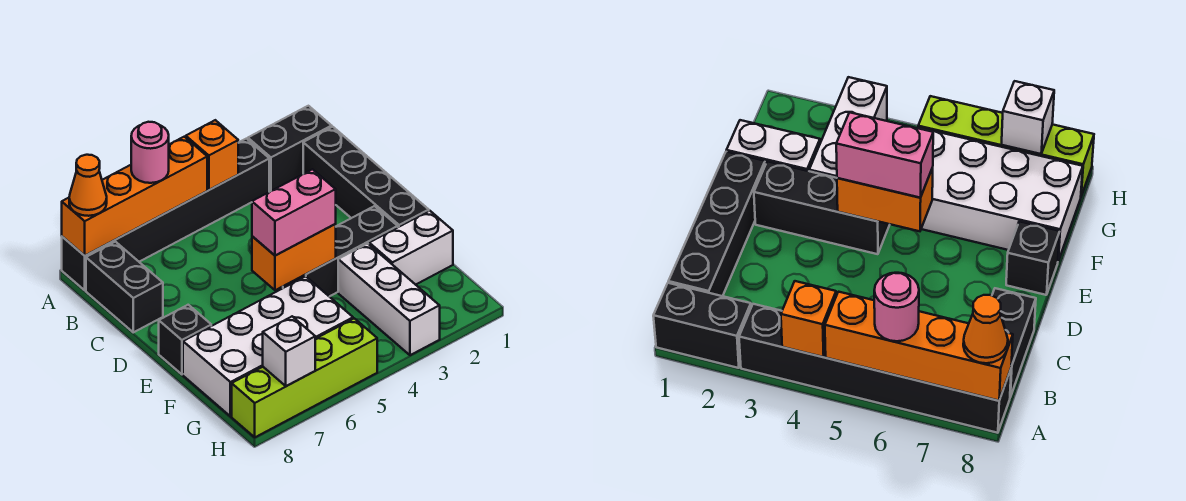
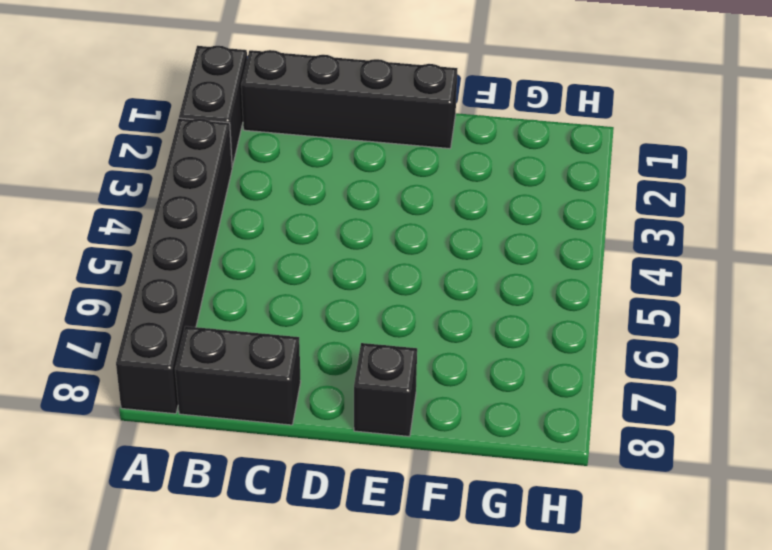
none -> black 1x3 brick [283,206,398,297]
none -> white 1x2 brick [369,211,453,285]
none -> white 1x3 brick [338,244,440,355]

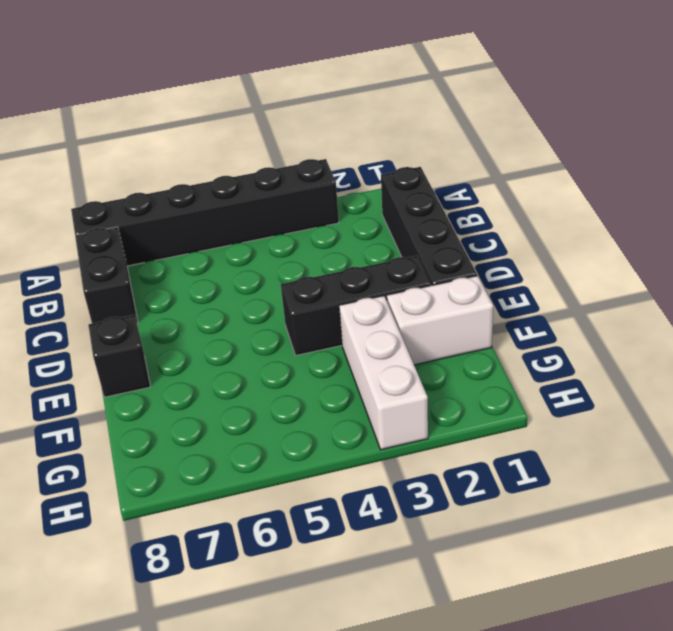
none -> black 1x2 brick [248,106,332,191]
none -> white 2x4 brick [183,276,353,416]
none -> lime 1x4 brick [232,318,377,437]

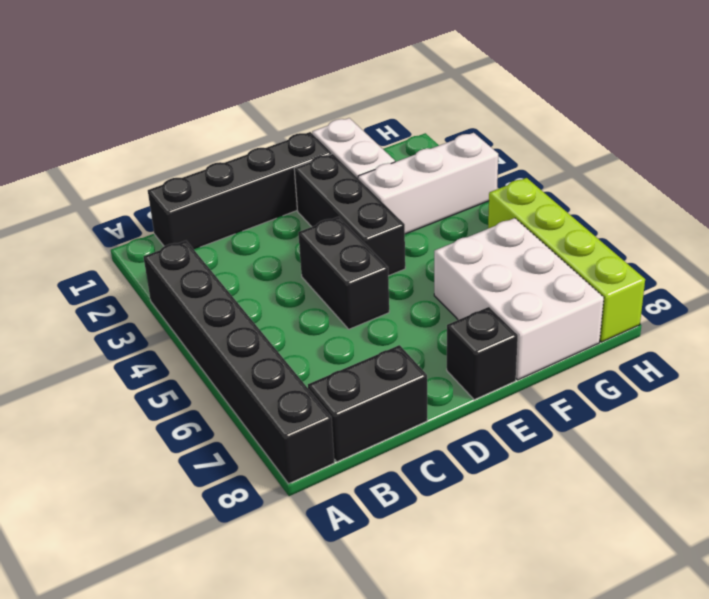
black 1x2 brick [298,217,389,329] -> black 1x2 brick moved to [248,106,332,191]
white 2x3 brick [434,218,604,380] -> white 2x4 brick [183,276,353,416]
none -> orange 1x1 brick [186,120,238,190]
none -> orange 1x4 brick [62,137,207,256]
none -> orange 1x2 brick [252,224,336,290]

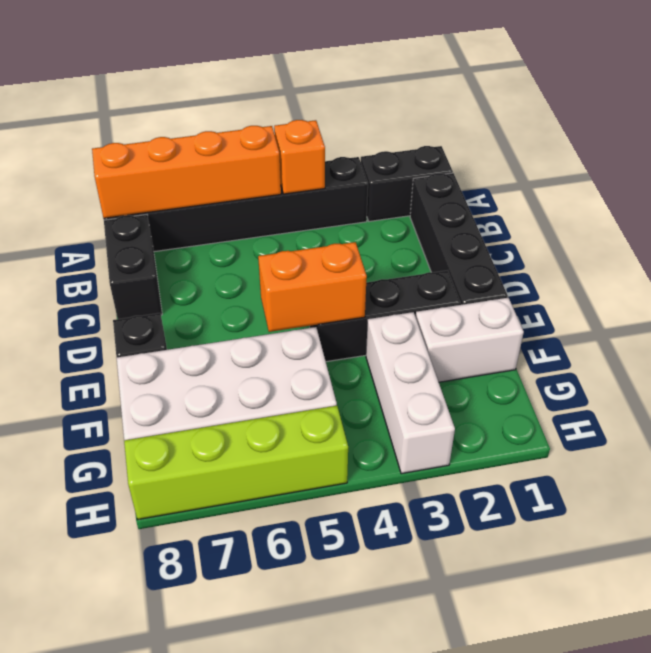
none -> white 1x1 brick [263,316,315,386]
none -> pink 1x1 round brick [131,122,169,183]
none -> orange 1x1 cone [69,155,107,216]

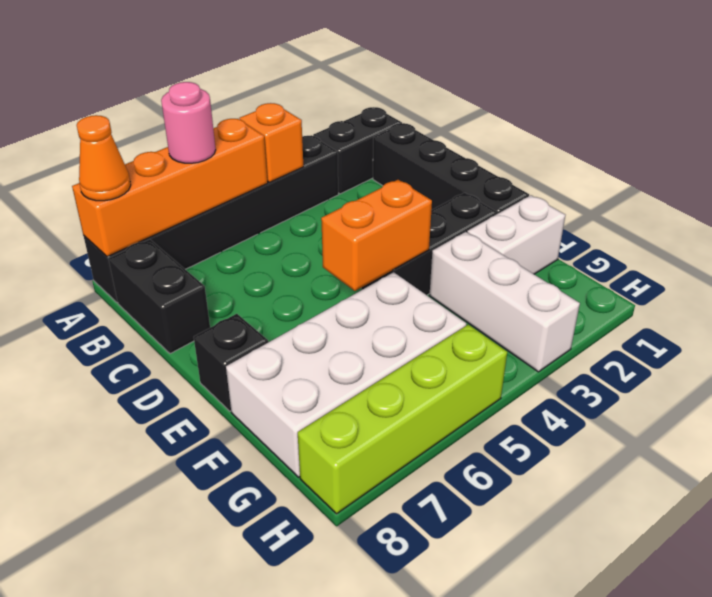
none -> white 1x1 brick [263,316,315,386]
none -> pink 1x2 brick [252,169,336,256]

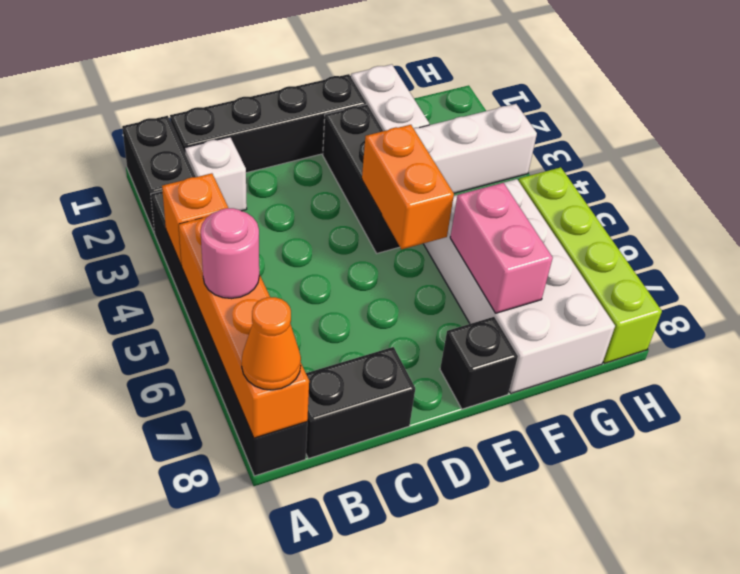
white 1x1 brick [185,137,247,211] -> white 1x1 brick moved to [263,316,315,386]
pink 1x2 brick [450,183,553,313] -> pink 1x2 brick moved to [252,169,336,256]

